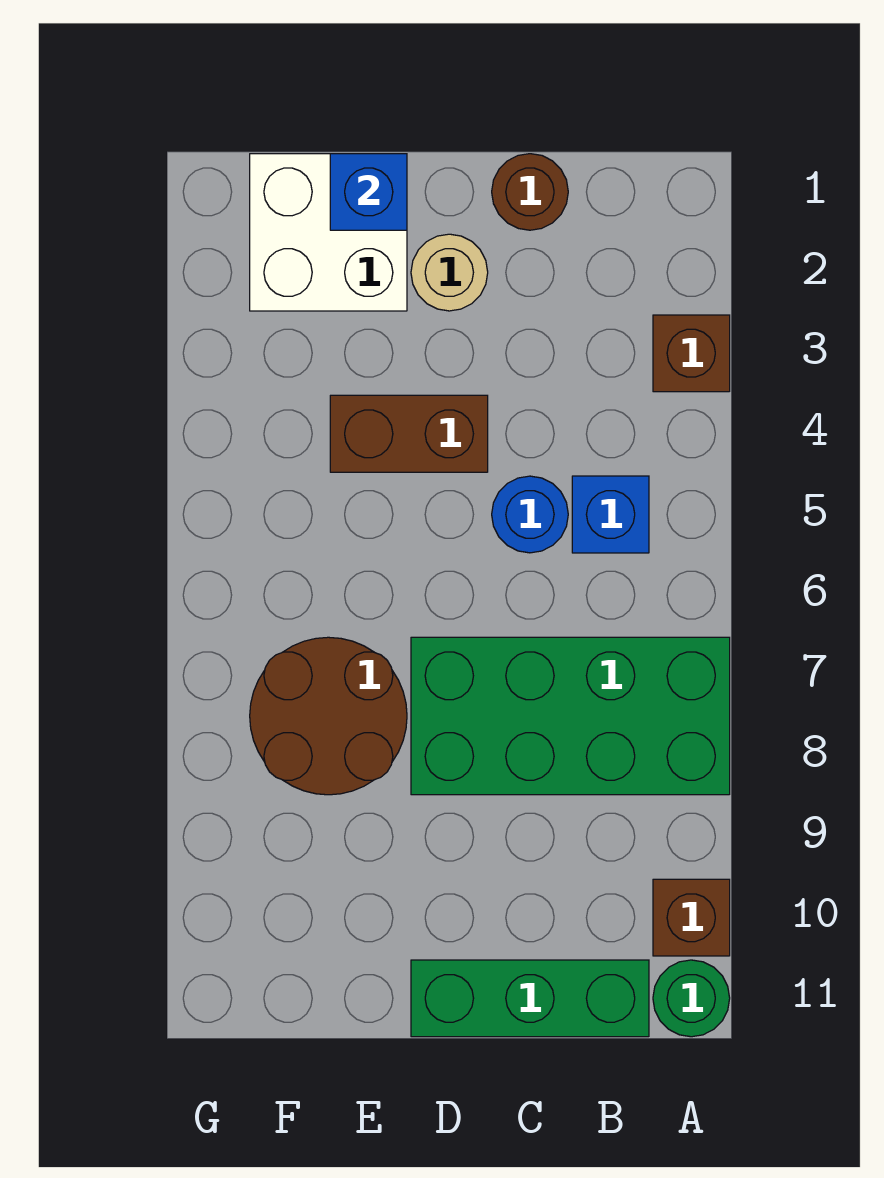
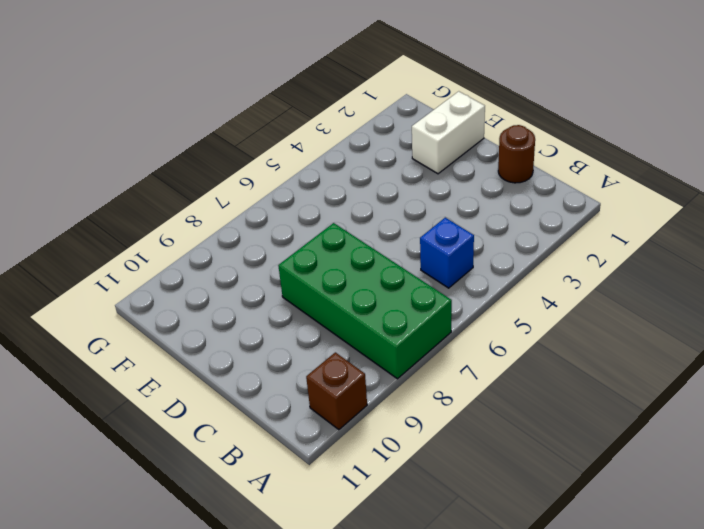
white 1x2 brick [412,91,485,174] -> white 2x2 brick [250,154,407,311]
none -> brown 1x1 brick [653,315,730,392]
none -> green 1x1 round brick [653,960,730,1037]
none -> green 1x3 brick [411,960,649,1037]

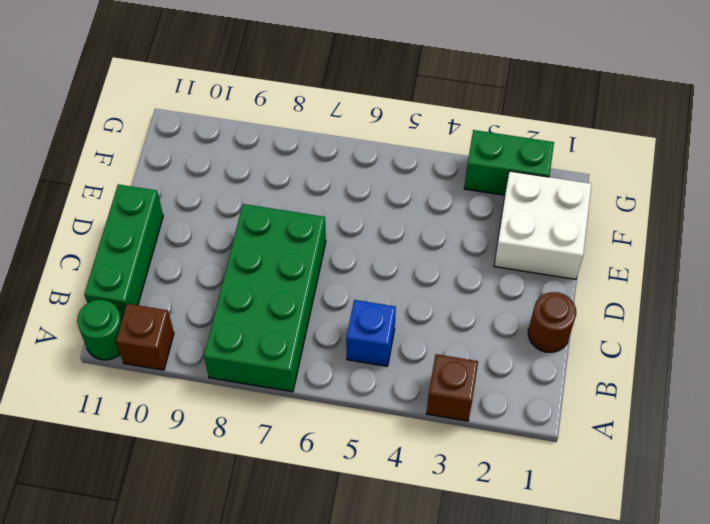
green 1x2 brick [464,130,554,195] -> none
none -> blue 1x1 round brick [492,476,568,553]
none -> tan 1x1 round brick [411,234,488,311]
none -> brown 1x2 brick [330,395,488,472]

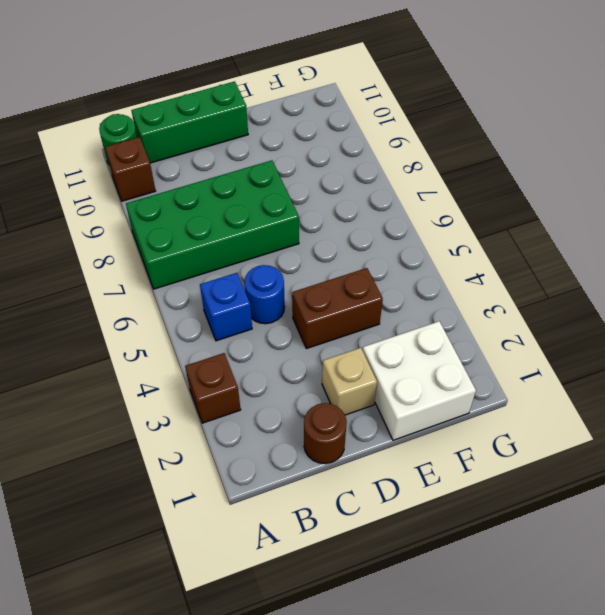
tan 1x1 brick [322,348,377,415] -> tan 1x1 round brick [411,234,488,311]
none -> brown 2x2 round brick [250,637,407,795]
none -> blue 1x1 brick [330,154,407,230]

